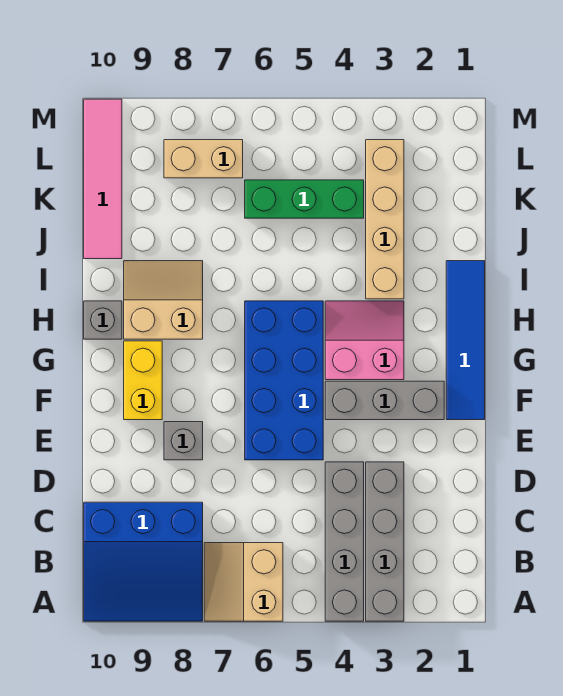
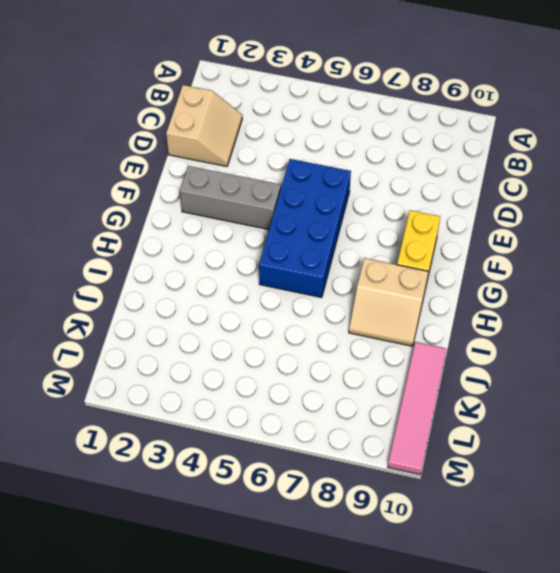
tan 2x2 slope [166,85,242,166] -> tan 2x2 slope moved to [204,543,283,621]
none -> grey 1x4 brick [366,462,404,621]
none -> grey 1x4 brick [325,462,364,621]
none -> blue 3x3 slope [84,502,203,621]

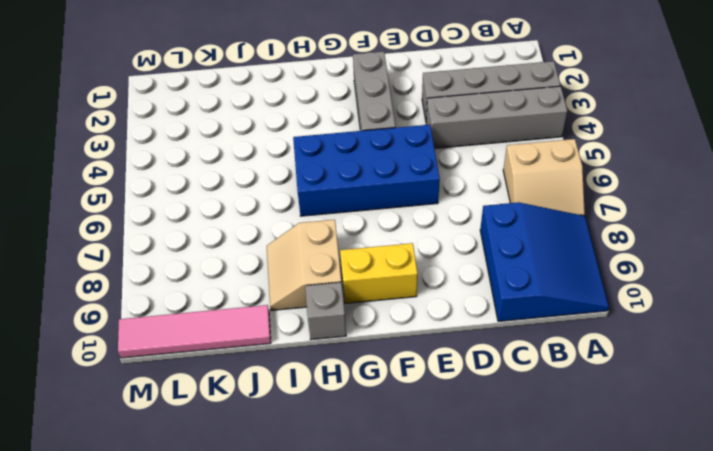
none -> grey 1x1 brick [164,422,203,460]
none -> blue 1x4 tile [446,261,485,420]
none -> pink 2x2 slope [325,301,404,380]

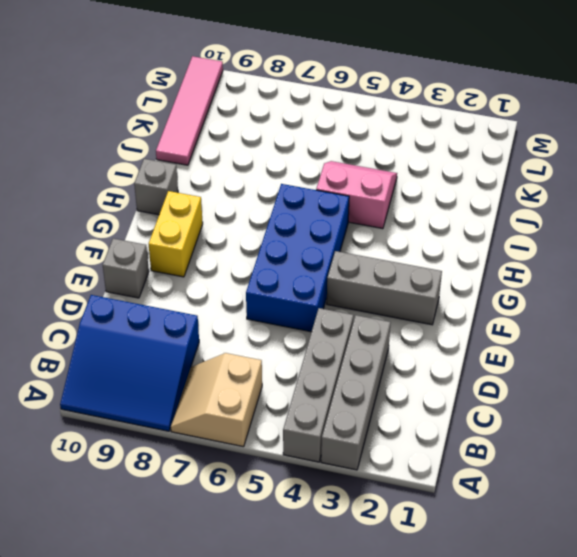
grey 1x1 brick [103,238,149,298] -> grey 1x1 brick moved to [164,422,203,460]
pink 2x2 slope [316,161,397,229] -> pink 2x2 slope moved to [325,301,404,380]
none -> blue 1x4 tile [446,261,485,420]
none -> tan 2x2 slope [124,261,203,339]
none -> tan 1x4 brick [366,140,404,299]

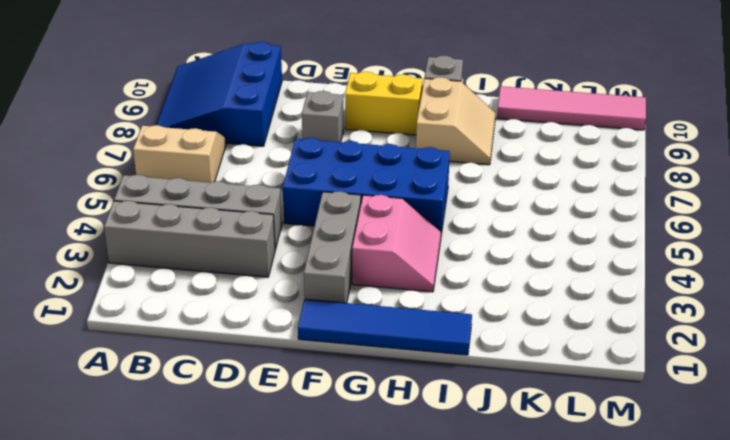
none -> tan 1x4 brick [366,140,404,299]
none -> green 1x3 brick [245,180,364,218]
none -> tan 1x2 brick [164,140,243,178]

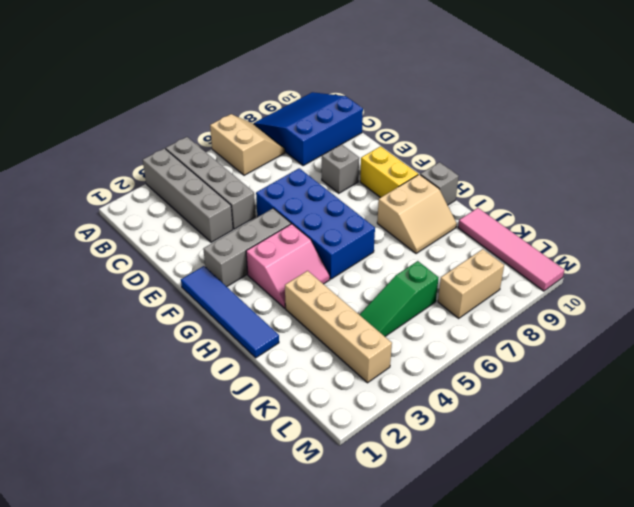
green 1x3 slope [360,261,439,336] -> green 1x3 brick [245,180,364,218]

